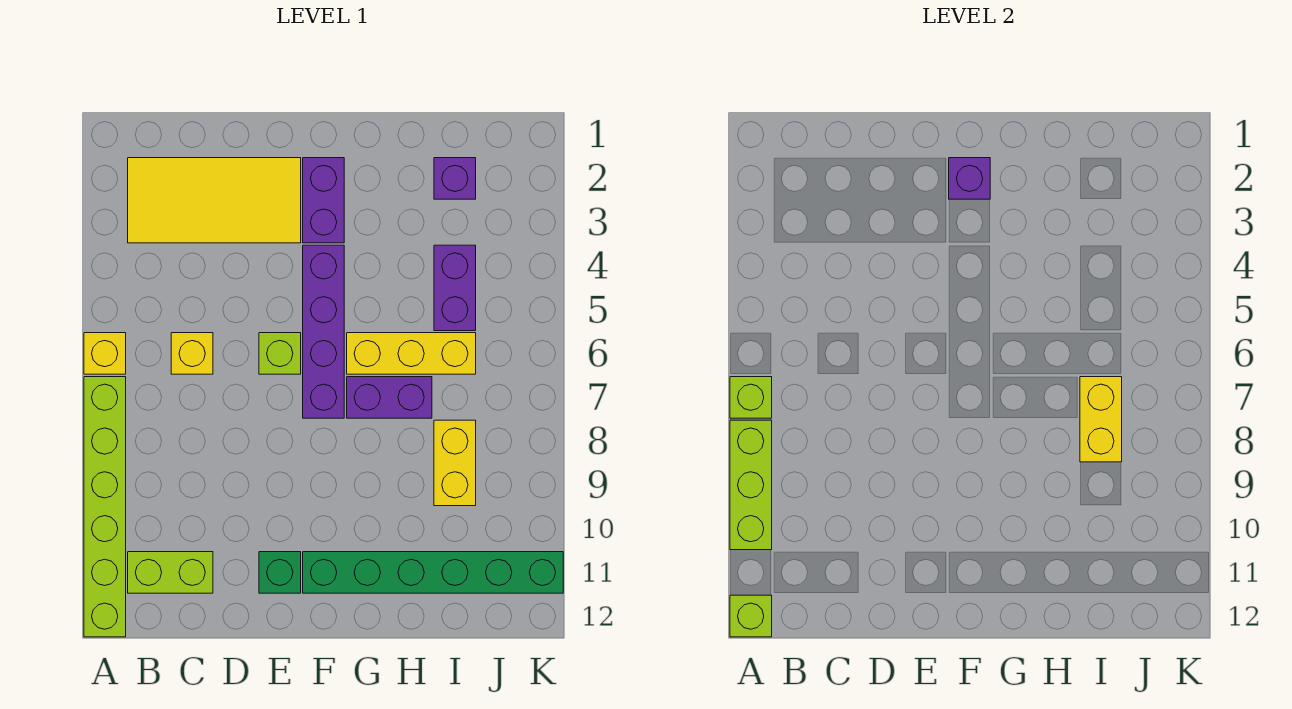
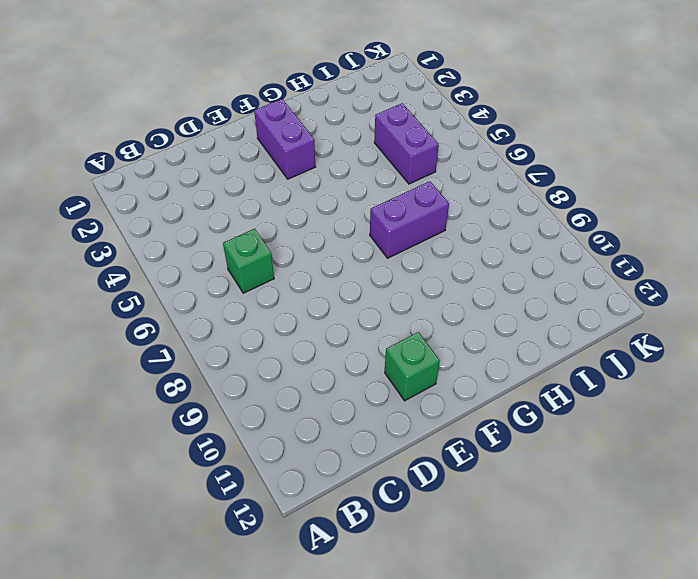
green 1x1 brick [223,229,274,293] -> yellow 1x1 brick [171,333,213,374]
none -> yellow 1x1 brick [84,333,126,374]
none -> lime 1x6 brick [84,377,126,637]
none -> yellow 2x4 tile [128,158,301,243]

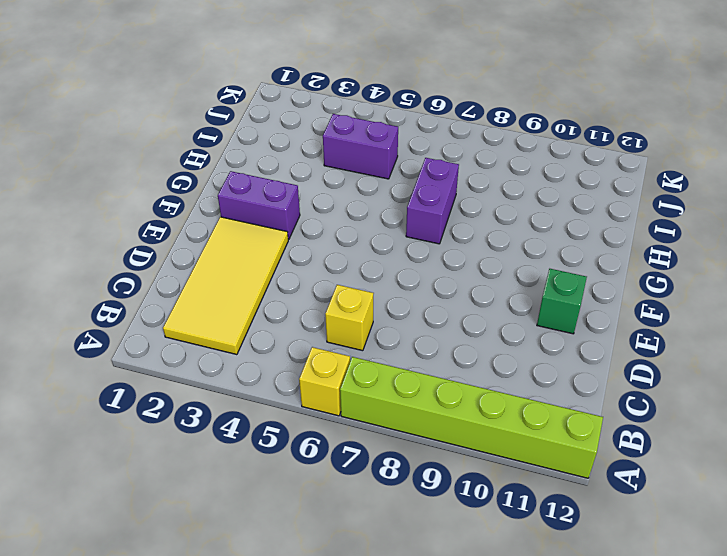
none -> lime 1x2 brick [128,552,213,593]
none -> lime 1x1 brick [259,333,301,374]
none -> purple 1x4 brick [303,245,344,418]

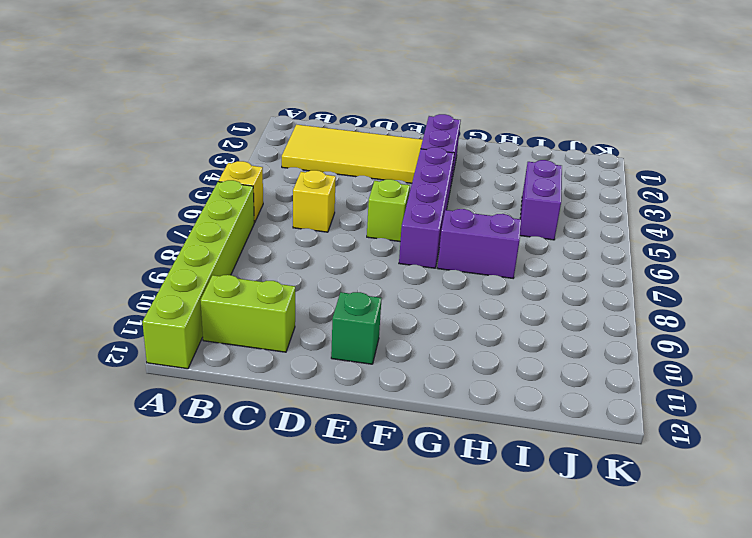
none -> green 1x6 brick [303,552,563,593]
none -> yellow 1x3 brick [347,333,476,374]
none -> purple 1x1 brick [434,158,476,199]

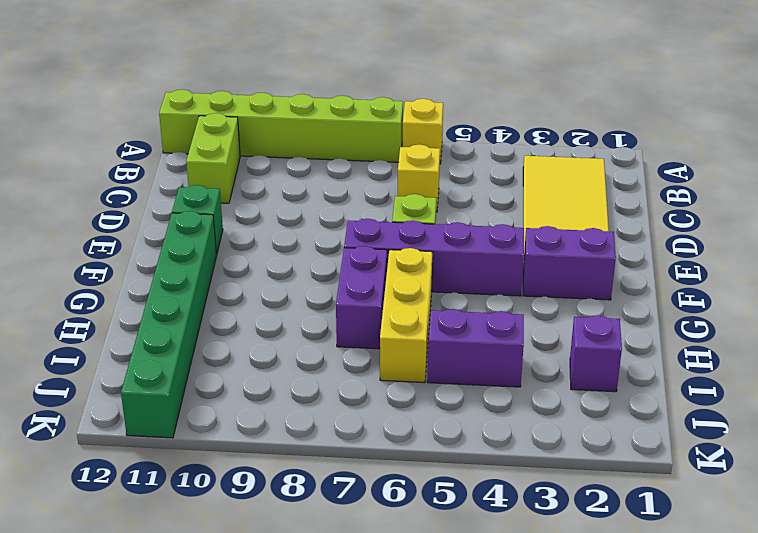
none -> yellow 1x2 brick [434,420,476,506]
none -> lime 1x1 brick [730,377,772,418]
none -> lime 1x3 brick [730,420,772,550]

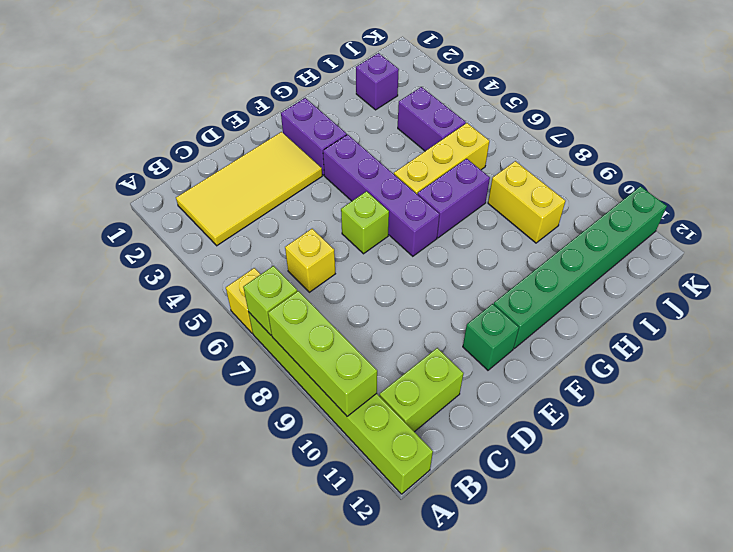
none -> lime 1x1 brick [730,595,772,637]
none -> purple 1x1 brick [949,158,990,199]
none -> yellow 1x2 brick [1080,377,1122,462]

